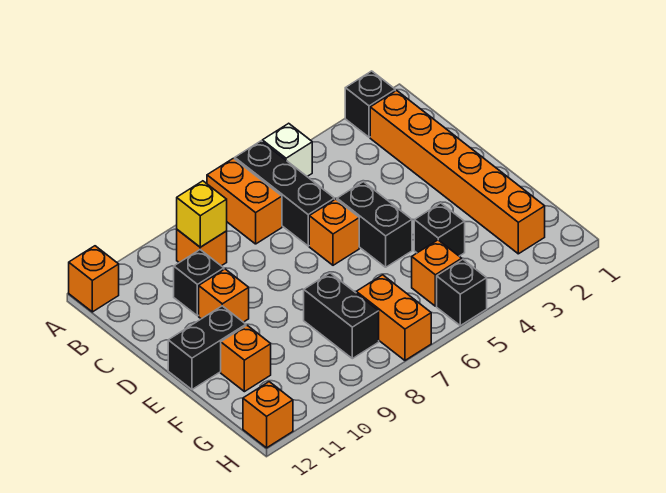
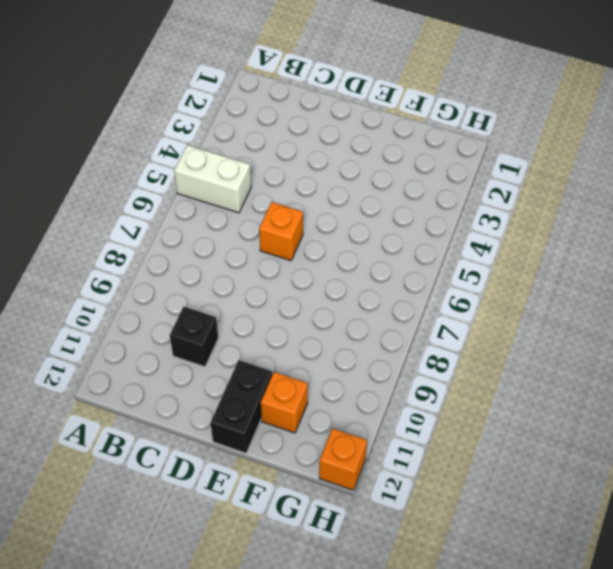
white 1x2 brick [174,145,251,213] -> white 1x1 brick [262,123,312,176]
none -> black 1x1 brick [345,71,395,137]
none -> black 1x3 brick [235,141,335,246]
none -> orange 1x2 brick [207,158,282,244]

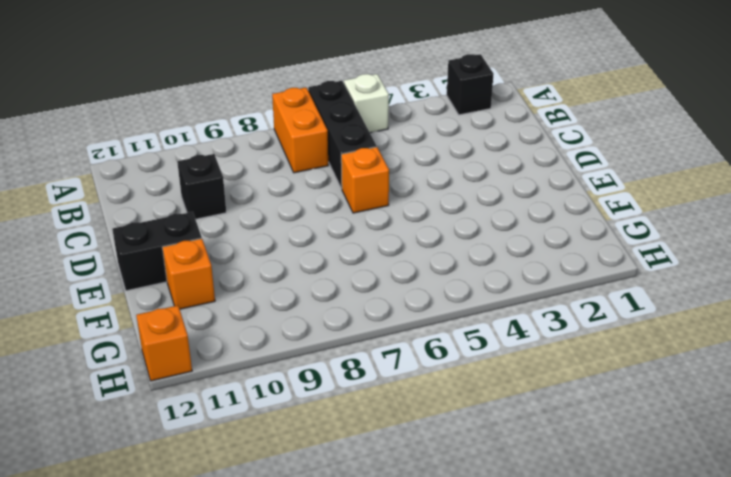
none -> orange 1x1 brick [69,246,119,312]
none -> orange 1x6 brick [370,90,545,254]
none -> orange 1x1 brick [177,230,227,266]

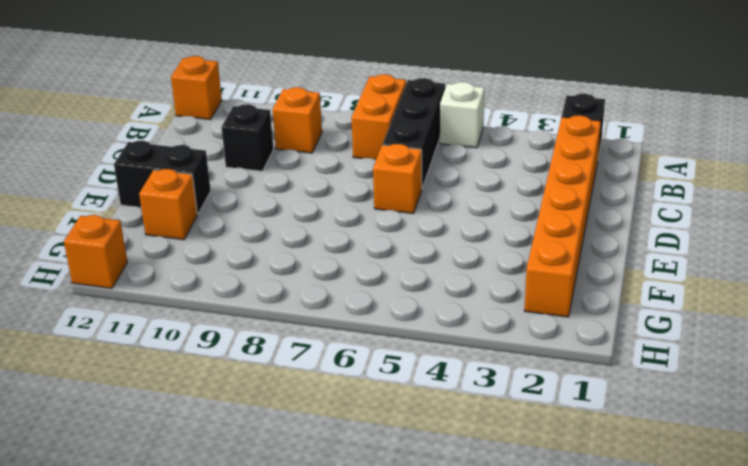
none -> black 1x2 brick [337,182,412,267]
none -> orange 1x1 brick [199,269,249,322]
none -> black 1x1 brick [414,203,465,256]

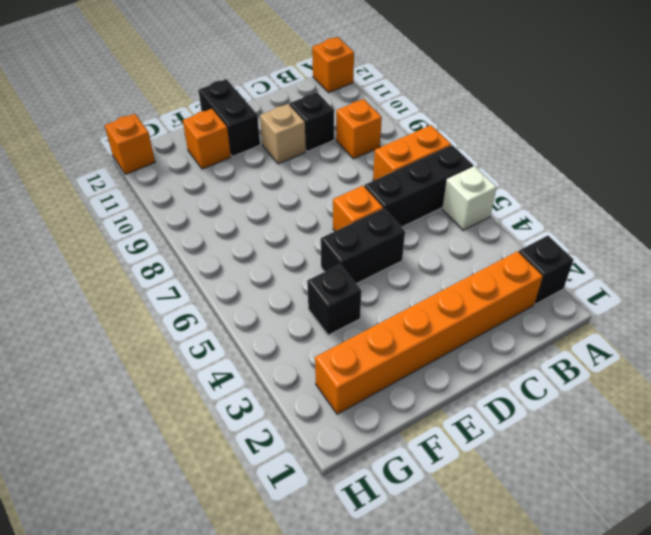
tan 1x1 brick [260,104,306,164] -> orange 1x1 brick [199,269,249,322]
none -> black 1x2 brick [304,273,379,359]
none -> orange 1x1 brick [412,240,462,306]
none -> orange 1x2 brick [356,275,431,360]

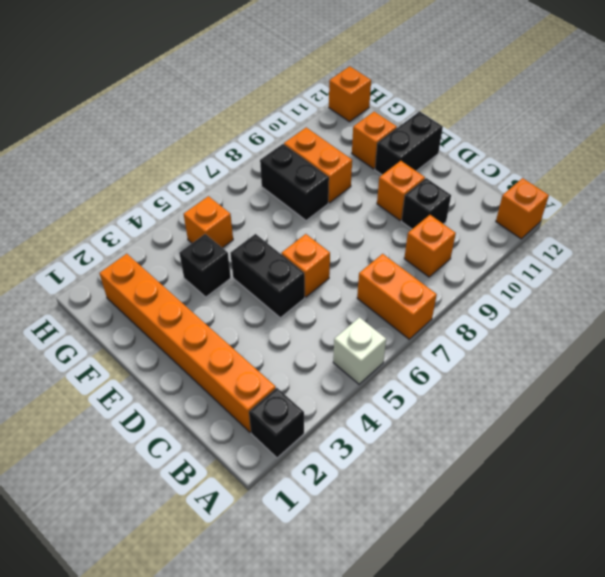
orange 1x2 brick [284,127,352,203] -> orange 1x2 brick moved to [356,275,431,360]
none -> black 1x3 brick [235,141,335,246]
none -> black 1x1 brick [437,260,487,325]
none -> yellow 1x1 brick [177,181,227,247]

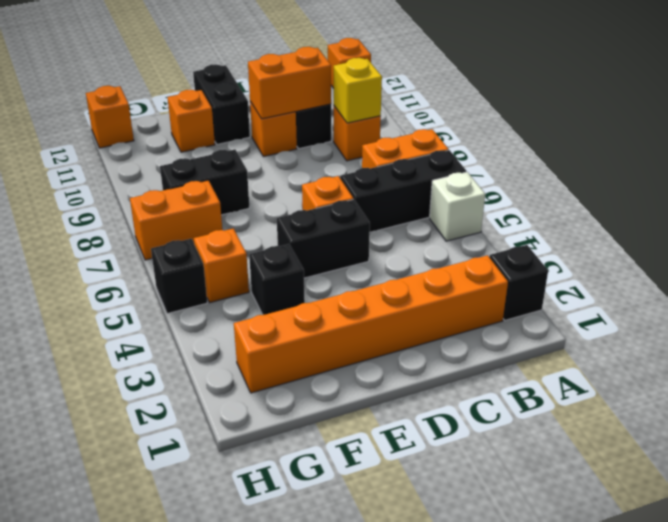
orange 1x2 brick [248,47,331,119] -> none

